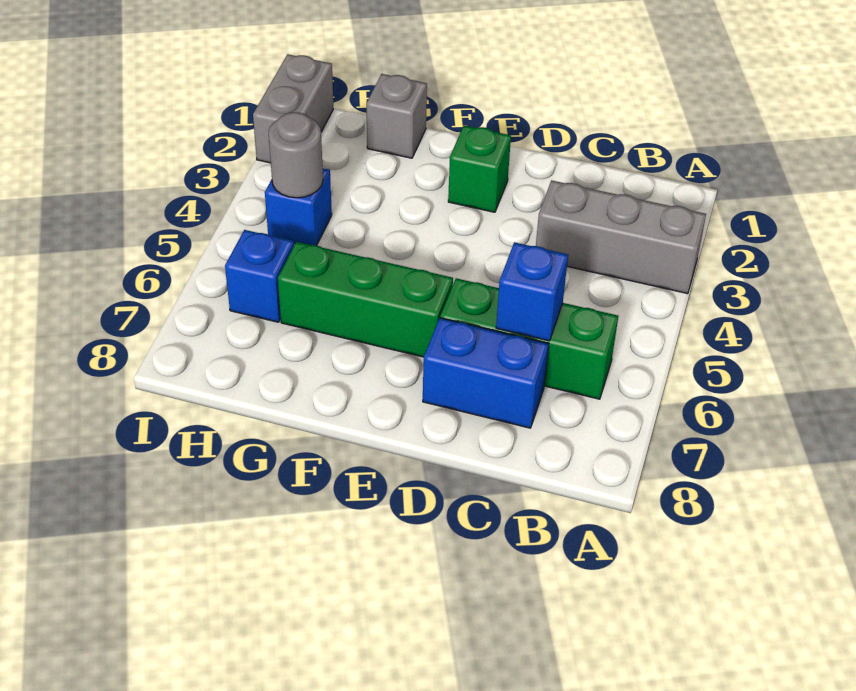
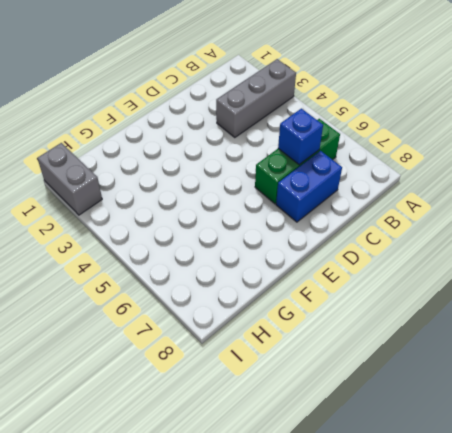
none -> green 1x1 brick [448,126,511,212]
none -> green 1x3 brick [278,242,453,357]

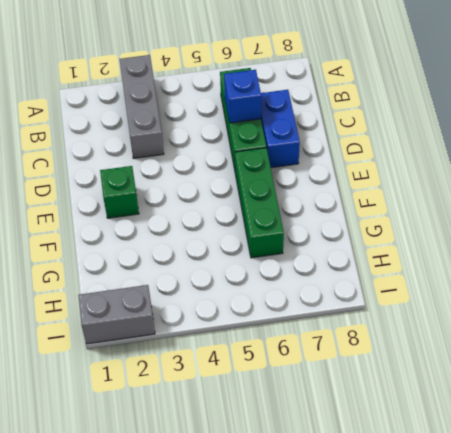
none -> grey 1x1 brick [367,74,427,158]
none -> blue 1x1 brick [265,168,332,246]

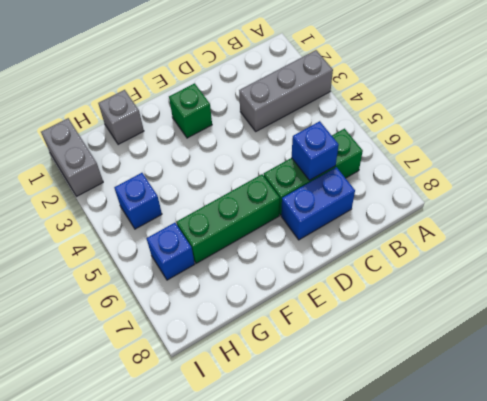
none -> grey 1x1 round brick [269,112,323,198]

